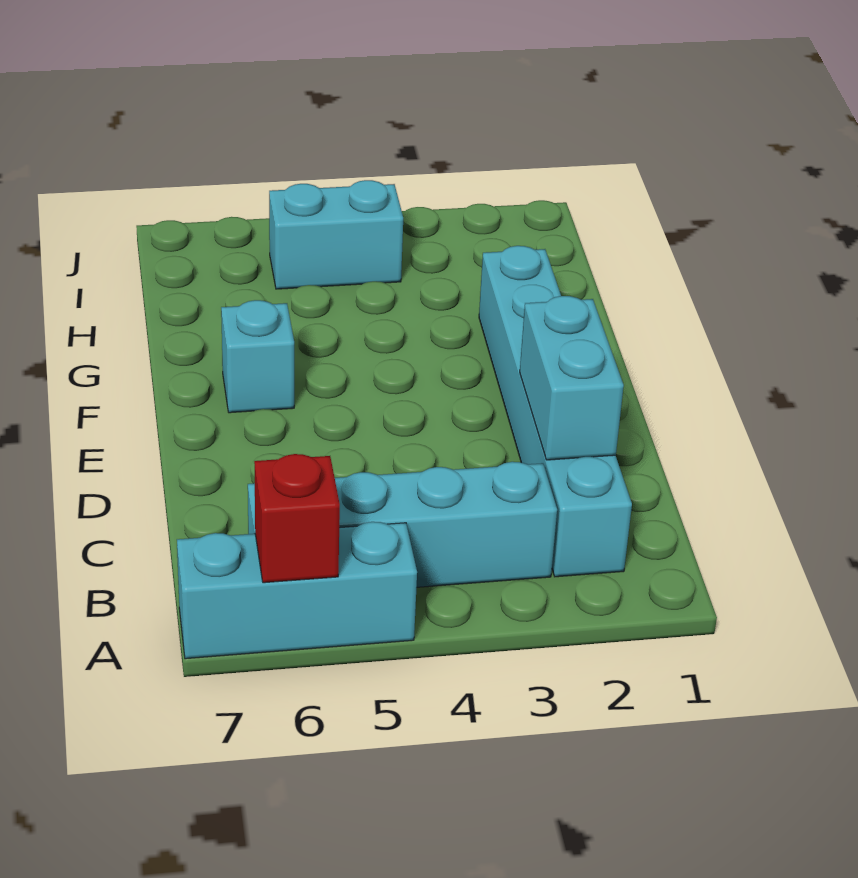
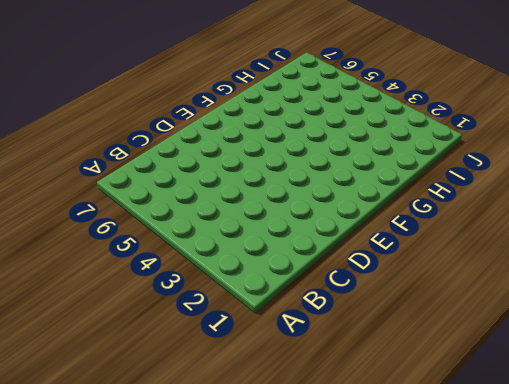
none -> cyan 1x3 brick [177,522,417,659]
none -> cyan 1x6 brick [479,246,632,577]

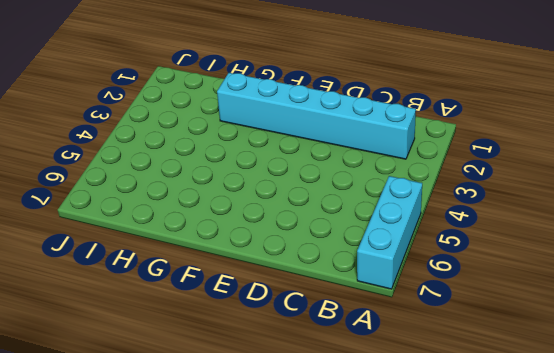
none -> cyan 1x4 brick [248,462,557,587]
none -> cyan 1x1 brick [221,300,294,413]

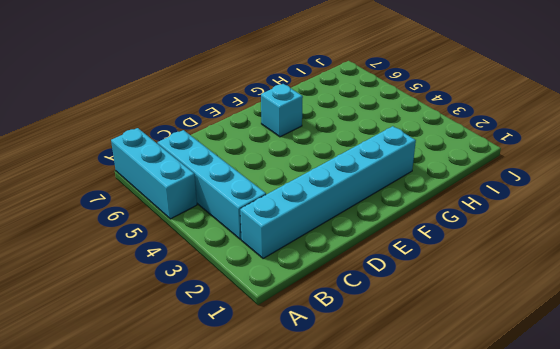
none -> cyan 1x2 brick [269,180,403,289]
none -> red 1x1 brick [254,454,340,583]

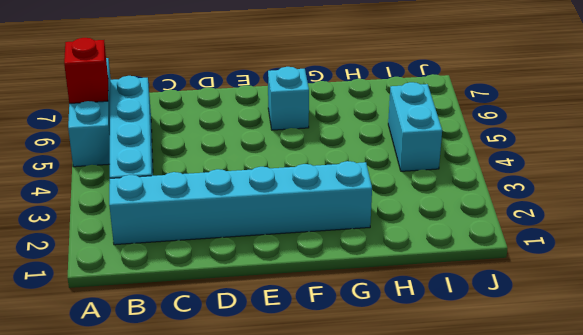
none -> cyan 1x2 brick [520,296,624,460]

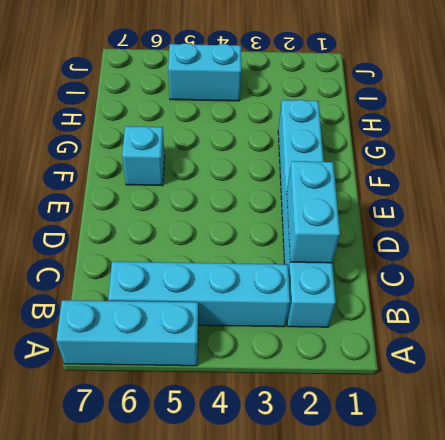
none -> red 1x1 brick [254,454,340,583]

